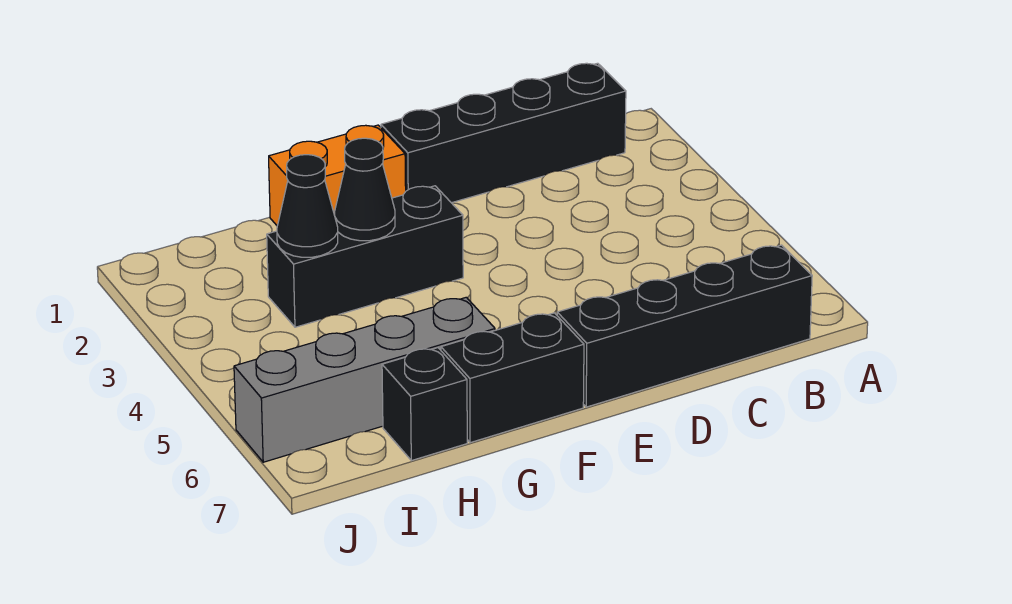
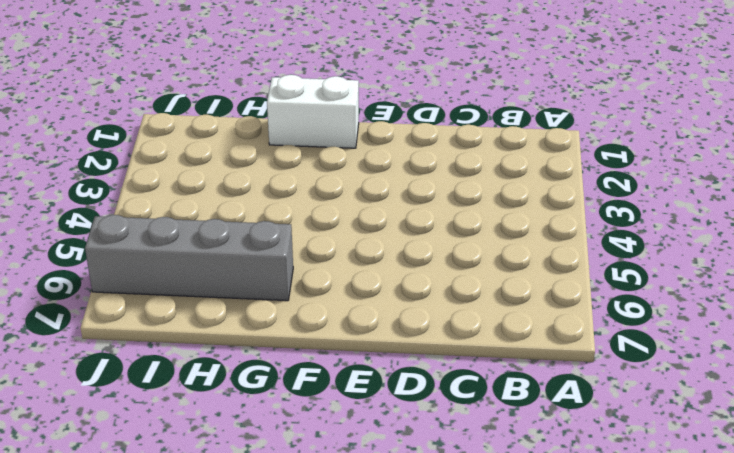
white 1x2 brick [267,75,359,148] -> orange 1x2 brick [269,125,406,226]
none -> black 1x4 brick [381,63,626,203]
none -> black 1x4 brick [557,245,812,407]

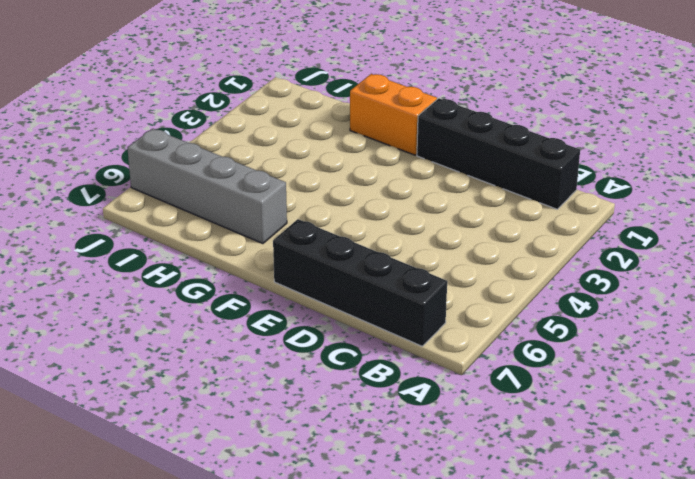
none -> black 1x3 brick [267,186,463,327]
none -> black 1x2 brick [441,313,584,443]

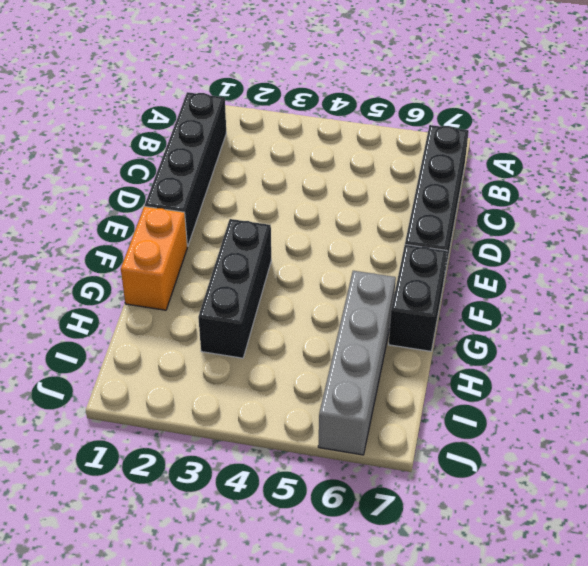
none -> black 1x1 brick [382,348,467,461]
none -> black 1x1 cone [335,138,395,241]

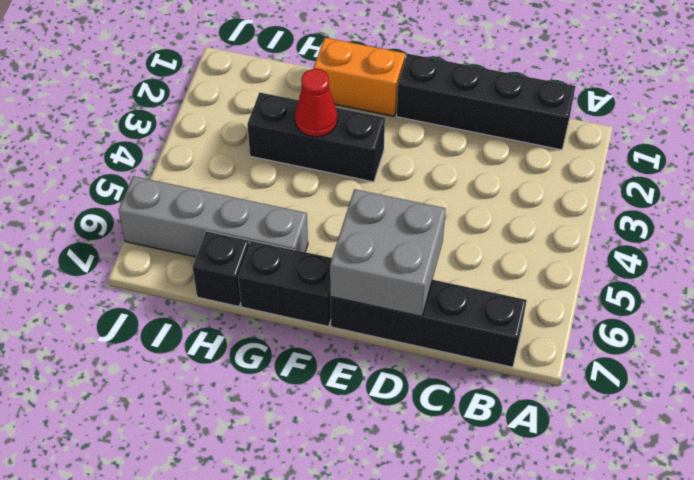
grey 2x2 brick [330,189,446,317] -> none
red 1x1 cone [295,69,337,137] -> black 1x1 cone [335,138,395,241]
none -> black 1x1 cone [277,155,338,257]

